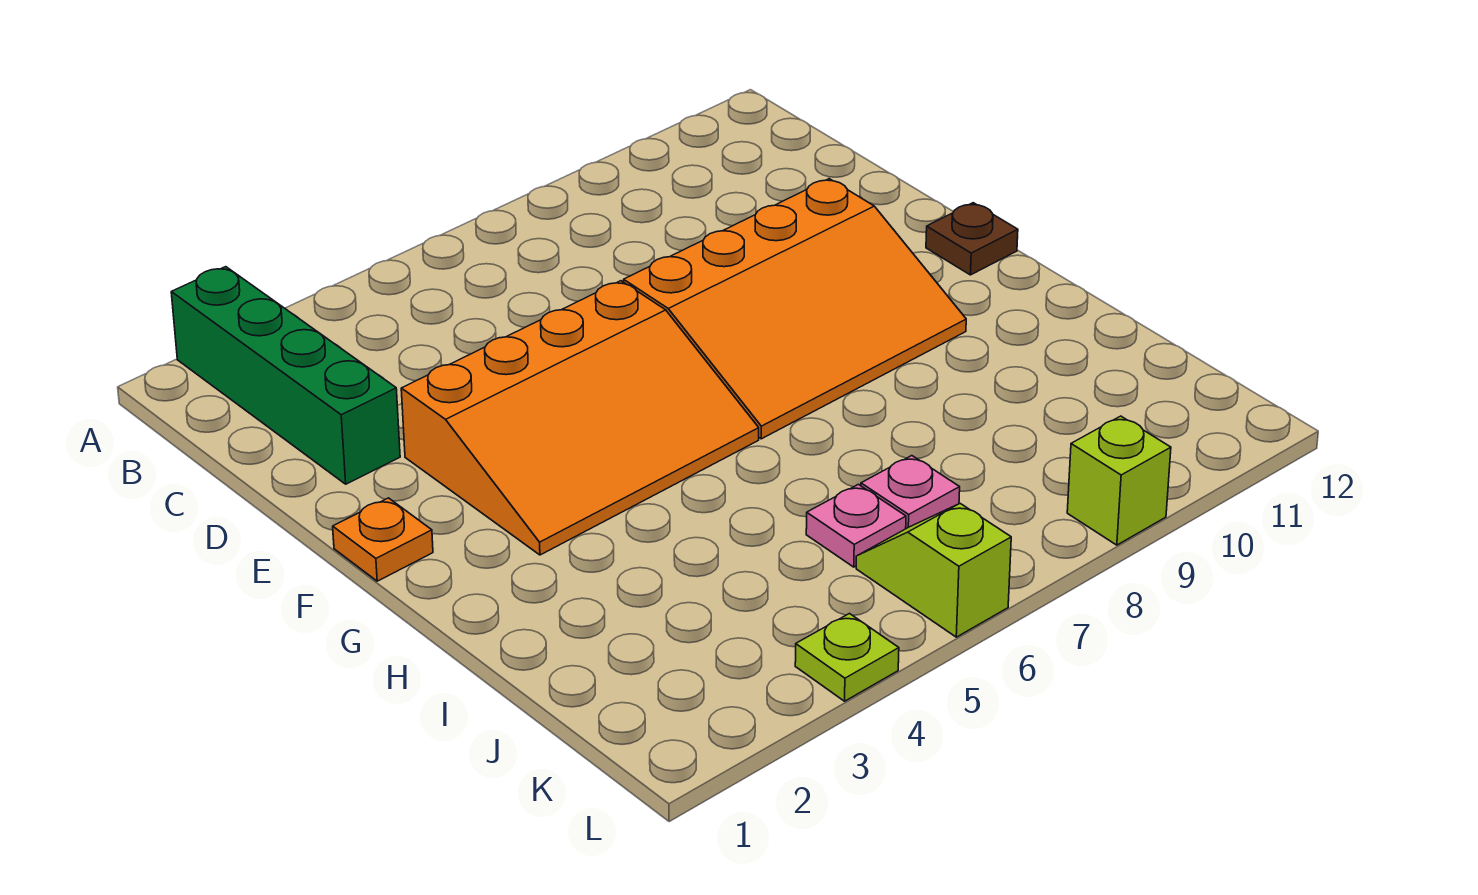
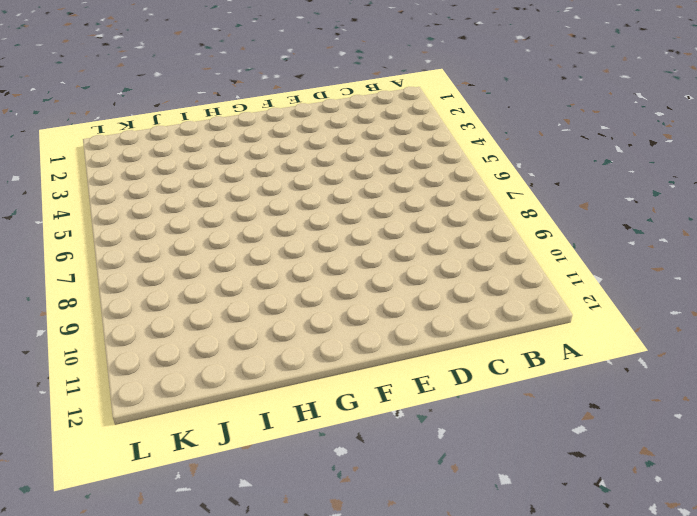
none -> green 1x4 brick [171,267,400,484]
none -> orange 3x4 slope [401,281,759,555]

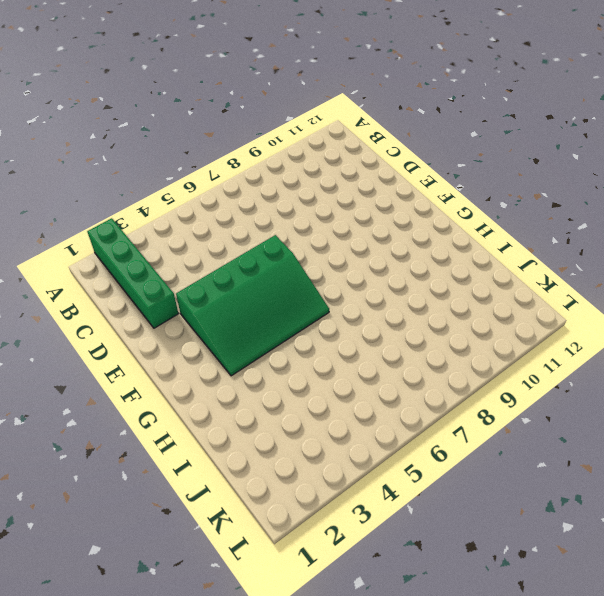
green 3x4 slope [176,235,329,376] -> orange 3x4 slope [401,281,759,555]
none -> orange 3x4 slope [624,179,966,439]
none -> orange 1x1 plate [333,498,433,581]

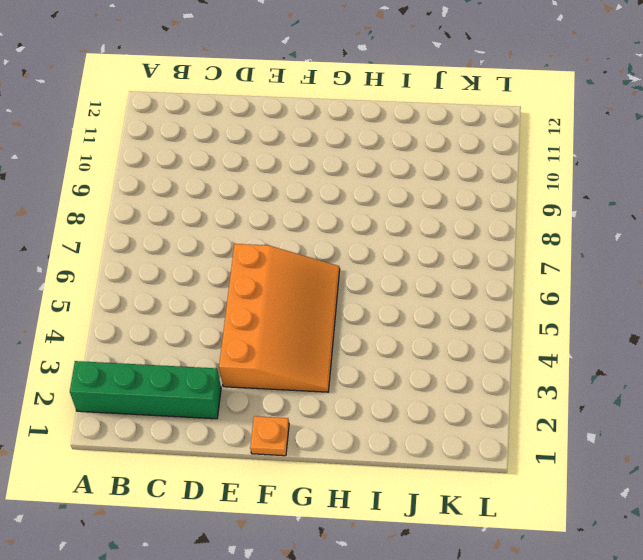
none -> orange 3x4 slope [624,179,966,439]
none -> brown 1x1 plate [926,203,1018,275]

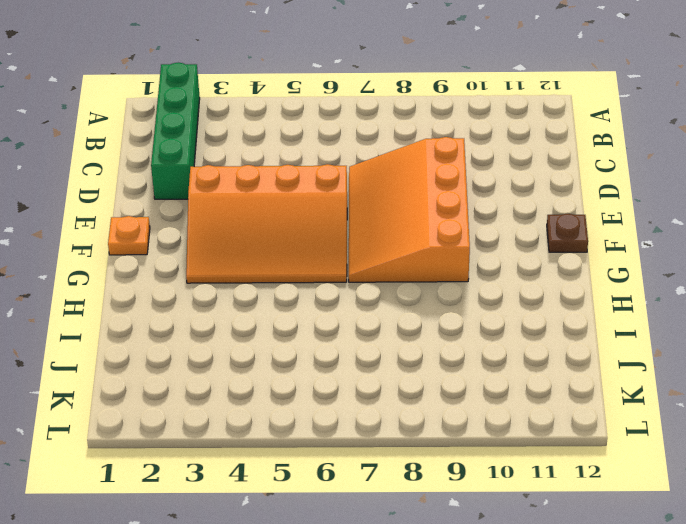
orange 3x4 slope [349,137,470,282] -> orange 3x4 slope turned to [624,179,966,439]
none -> pink 1x1 plate [806,484,906,567]
none -> pink 1x1 plate [861,456,960,529]

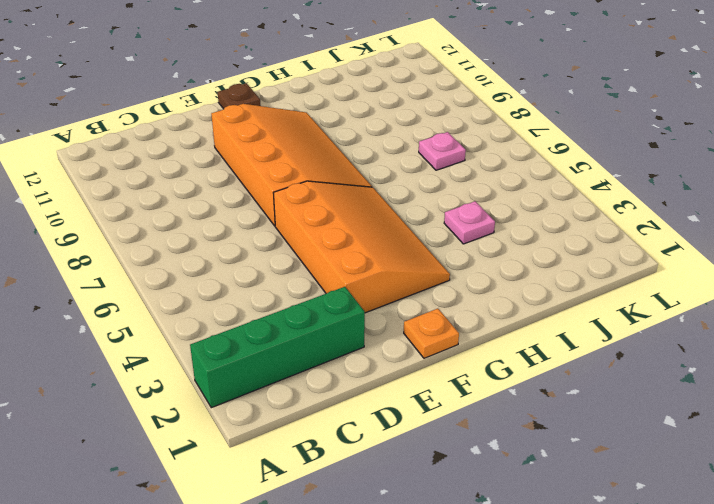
pink 1x1 plate [444,201,495,244] -> pink 1x1 plate moved to [806,484,906,567]
none -> lime 1x2 slope [856,504,1011,637]
none -> lime 1x1 plate [795,614,899,701]

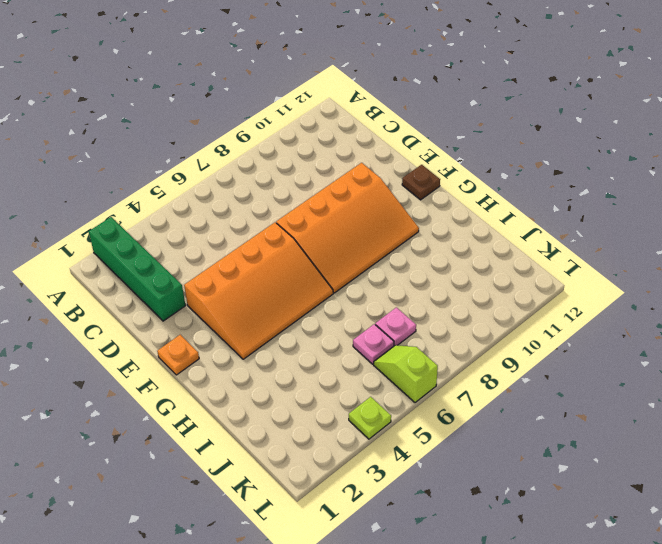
none -> lime 1x1 brick [1067,416,1171,545]

